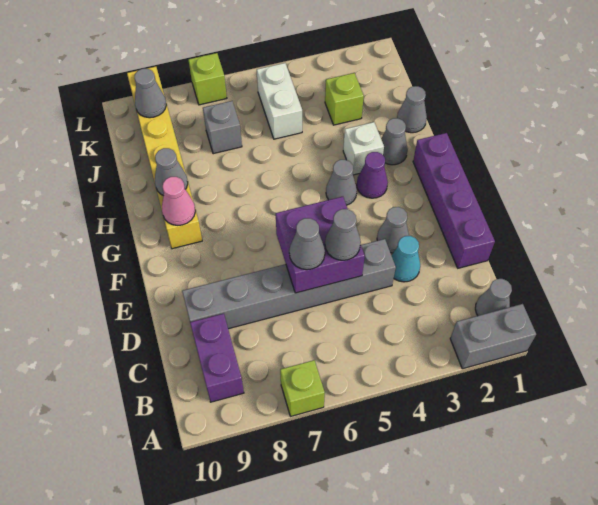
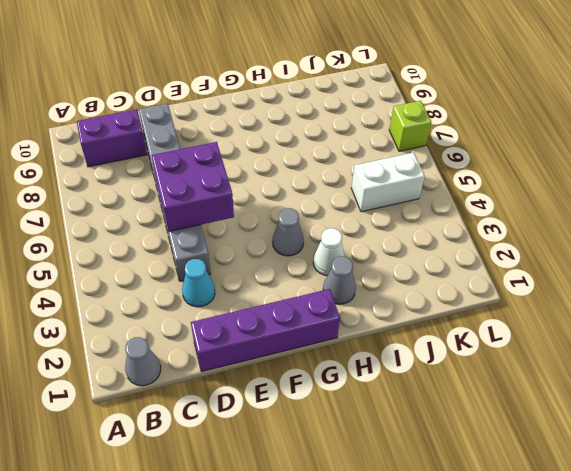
white 1x1 cone [313,228,345,276] -> white 1x1 brick [343,122,384,175]
none -> grey 1x2 brick [450,304,536,369]
none -> lime 1x1 brick [280,360,325,416]
none -> grey 1x1 cone [377,207,409,253]

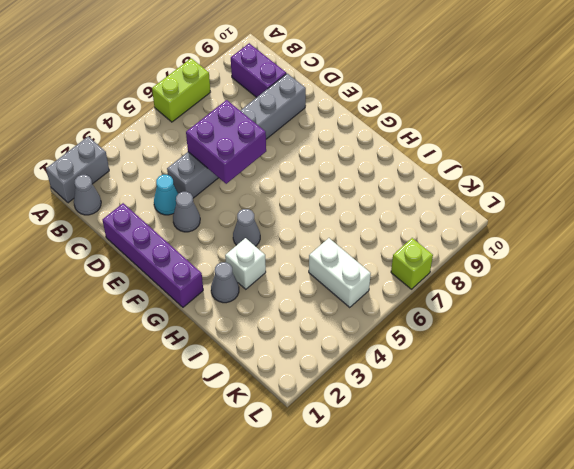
lime 1x2 brick [152,58,210,122] -> lime 1x1 brick [280,360,325,416]
none -> purple 1x1 cone [357,152,388,198]
none -> yellow 1x6 brick [127,67,202,249]
none -> grey 1x1 cone [397,86,427,133]

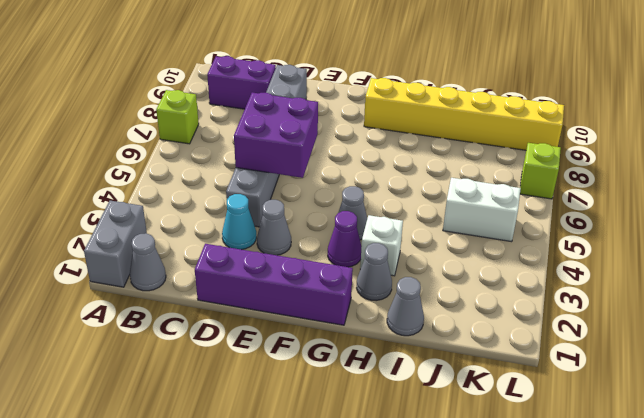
none -> lime 1x1 brick [325,73,364,125]
none -> grey 1x1 brick [203,101,242,154]
none -> pink 1x1 cone [162,177,195,225]

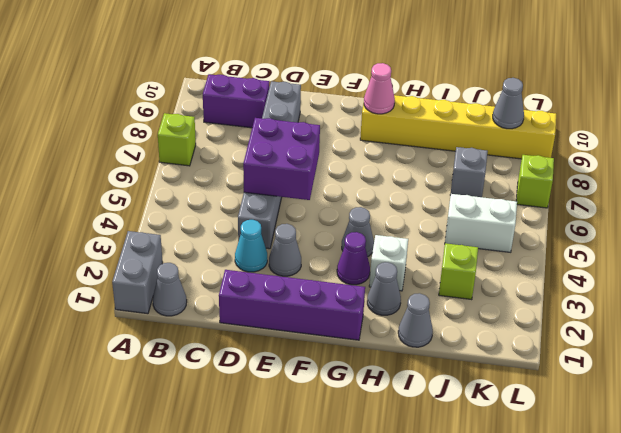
none -> grey 1x1 cone [155,148,188,196]
none -> grey 1x1 cone [325,209,361,260]
none -> grey 1x1 cone [289,218,325,270]

